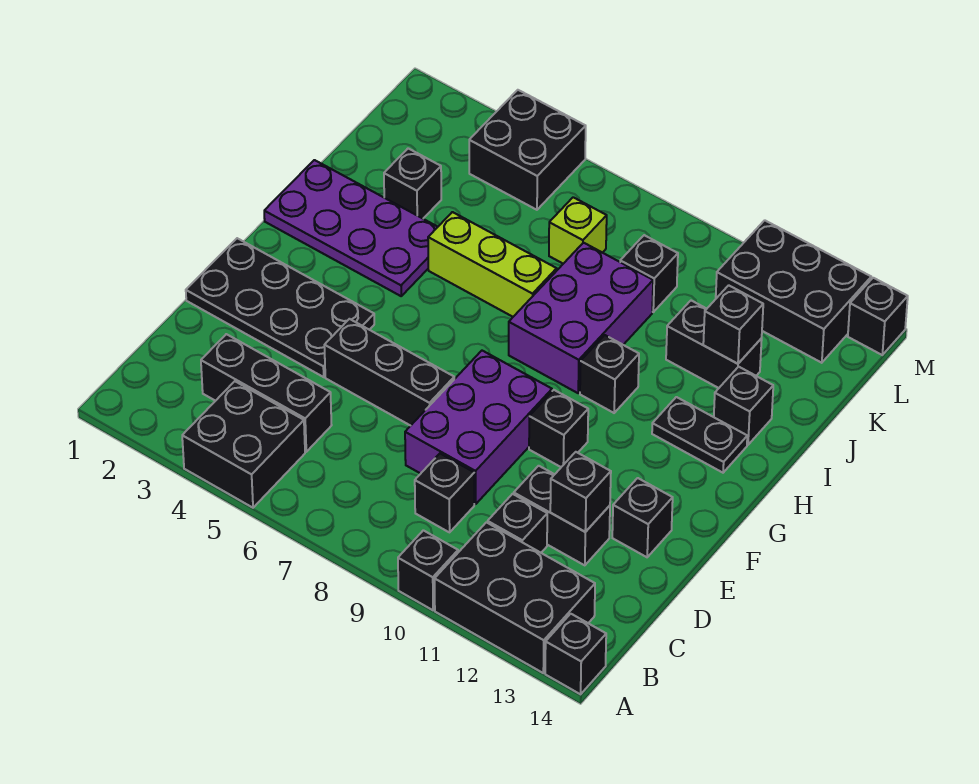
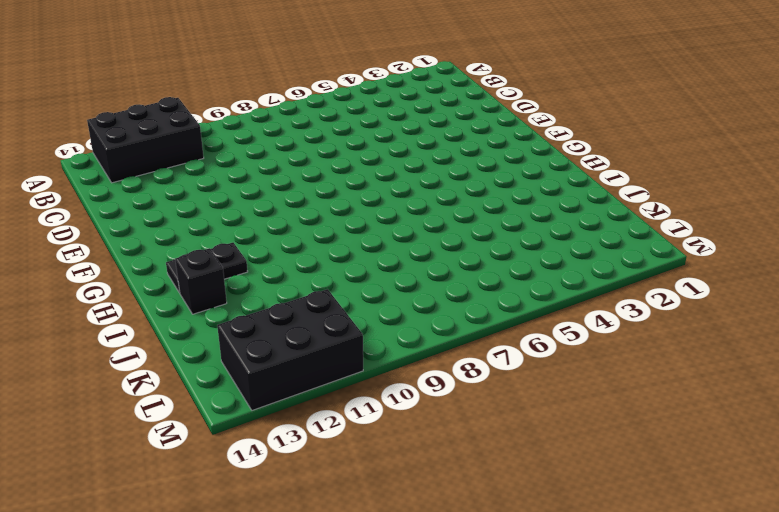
none -> black 2x2 brick [182,381,305,508]
none -> black 1x1 brick [398,530,458,610]
none -> black 1x1 brick [545,614,606,694]

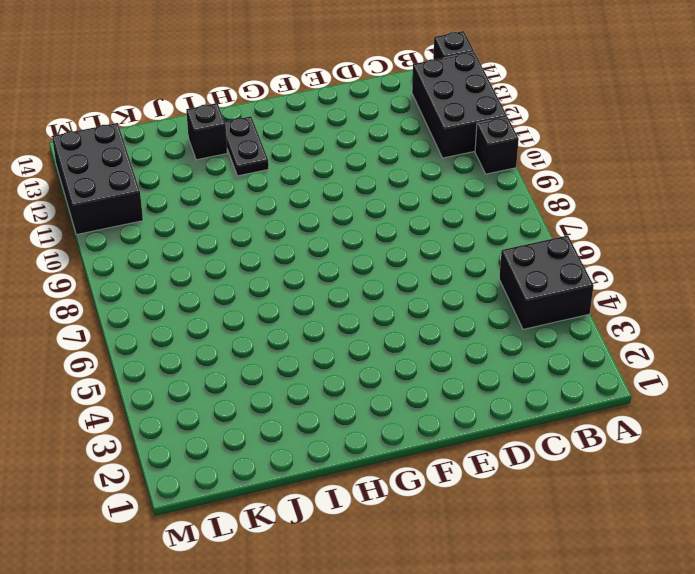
none -> black 1x3 brick [201,334,332,452]
none -> black 1x1 brick [415,454,474,532]
none -> black 1x1 brick [488,494,547,553]

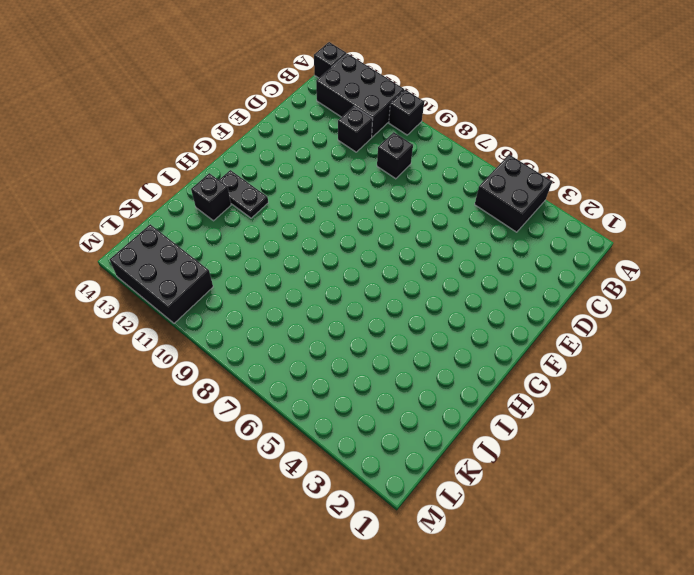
none -> black 1x3 brick [201,334,332,452]
none -> purple 2x3 brick [405,351,552,504]
none -> black 1x2 brick [514,466,610,565]

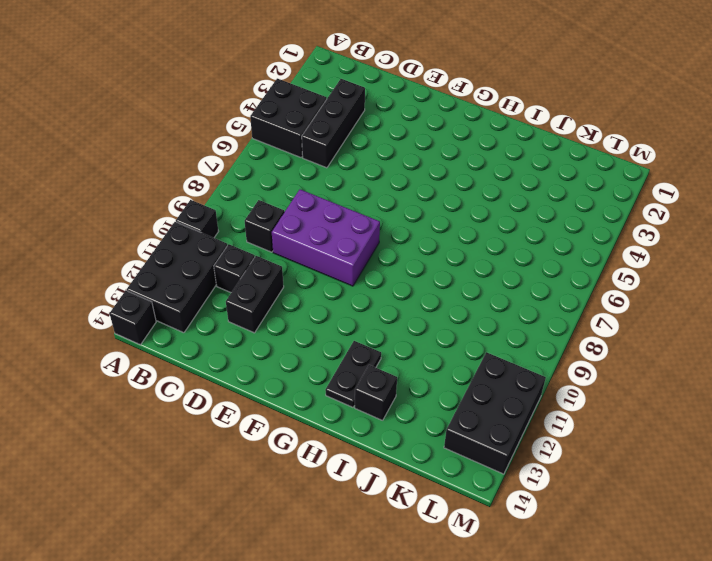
none -> black 2x4 plate [186,238,374,377]
none -> black 1x3 brick [324,319,454,426]
none -> black 1x1 brick [612,478,673,557]

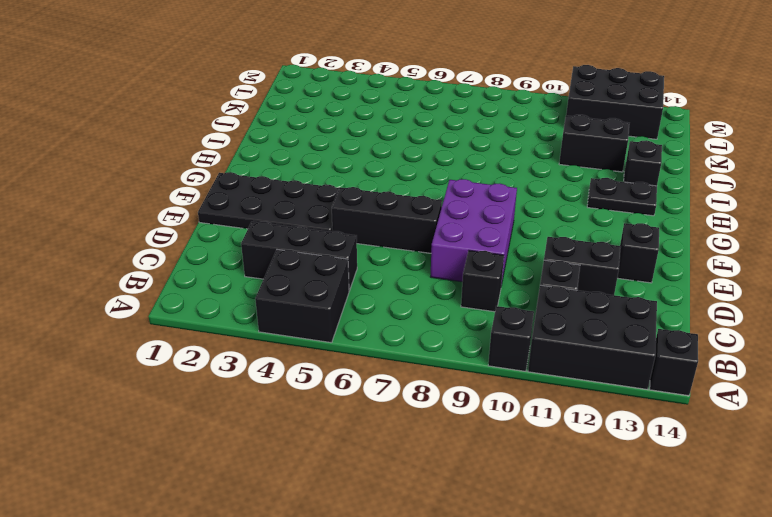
none -> black 1x1 brick [529,390,588,467]
none -> purple 2x4 plate [264,160,437,296]
none -> purple 2x3 brick [509,243,653,393]

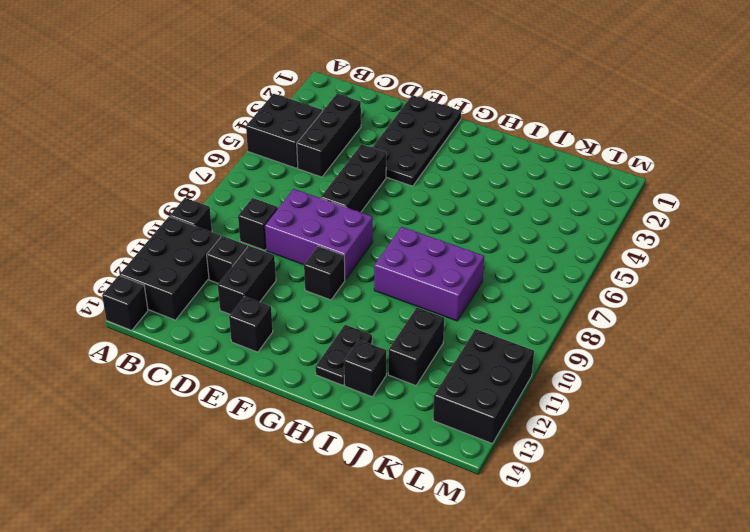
none -> purple 2x4 plate [264,160,437,296]
none -> black 1x1 brick [580,335,639,413]
none -> lime 1x3 brick [428,212,557,317]

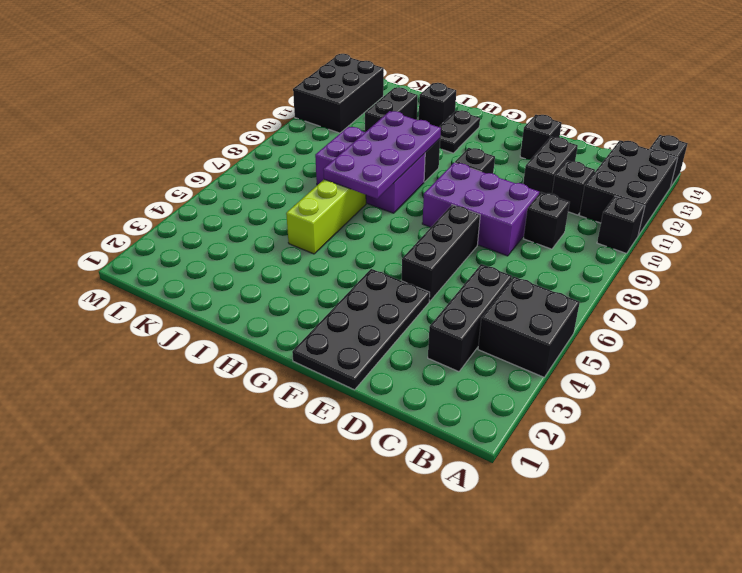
purple 2x4 plate [323,111,441,199] -> purple 2x4 plate moved to [264,160,437,296]
none -> black 1x1 brick [384,148,441,218]
none -> lime 1x1 brick [549,197,607,264]
none -> black 1x1 brick [620,235,678,312]

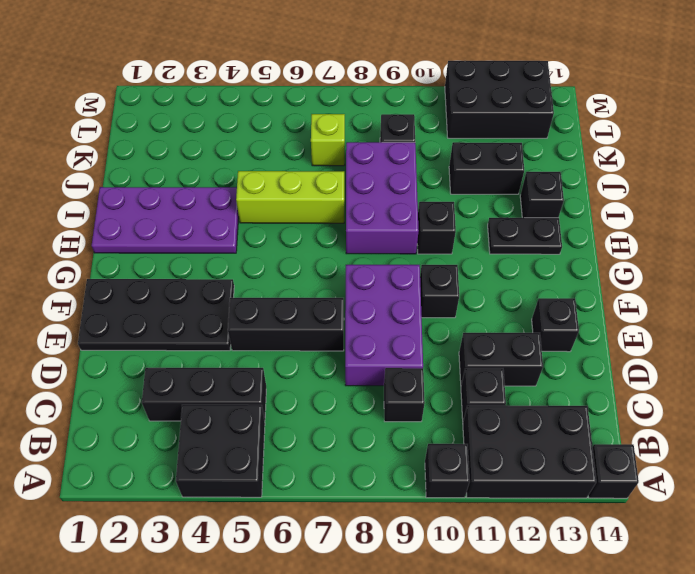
none -> black 1x1 brick [384,148,441,218]
none -> black 2x2 brick [469,90,586,210]
none -> black 1x1 brick [848,278,908,355]

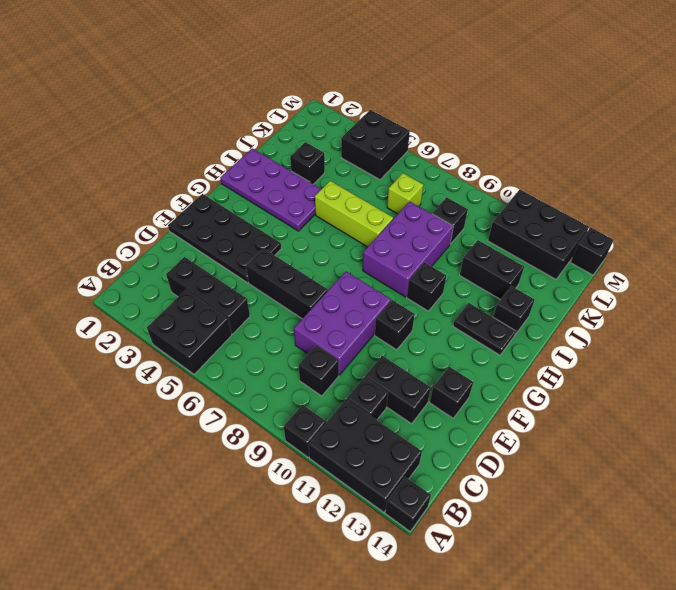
none -> black 1x1 brick [550,452,611,532]
none -> black 1x1 brick [703,285,763,364]

